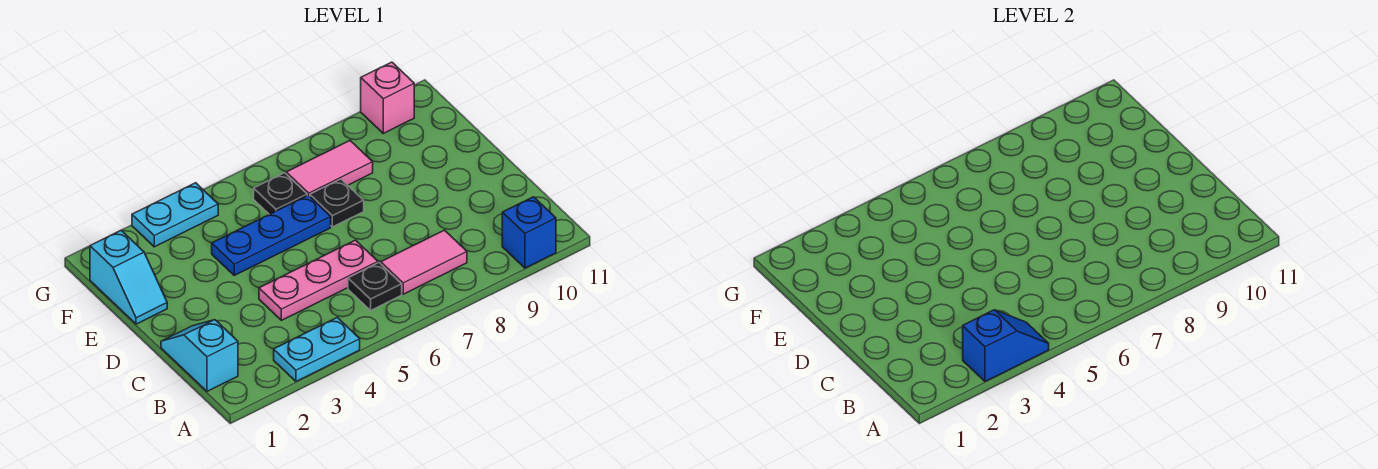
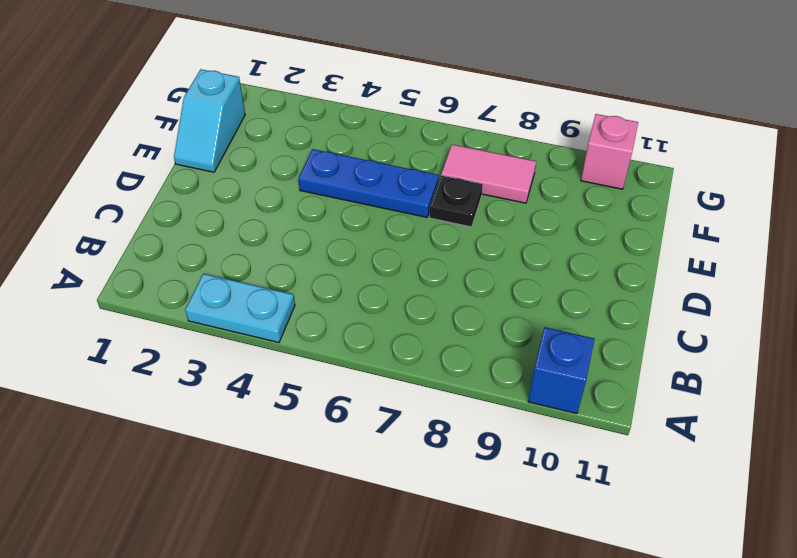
none -> cyan 1x2 slope [161,320,238,391]
none -> black 1x1 plate [348,263,402,310]
none -> pink 1x2 tile [381,230,467,294]

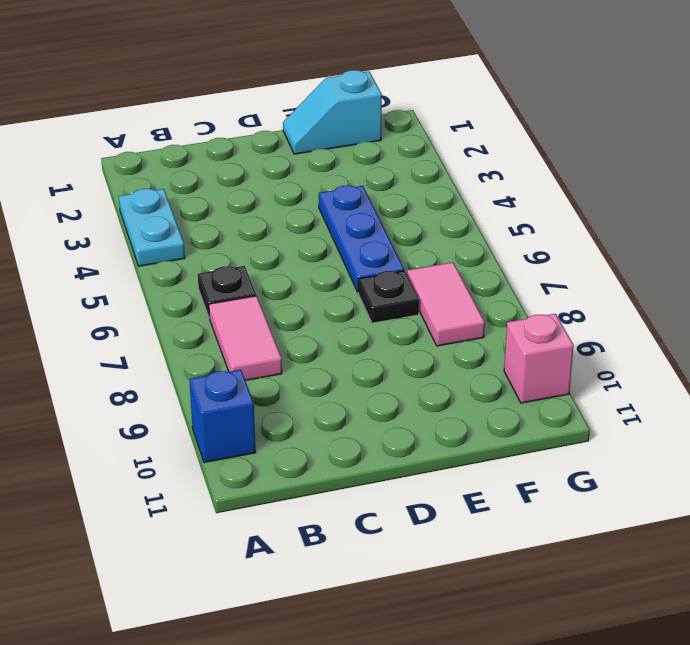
none -> cyan 1x2 slope [161,320,238,391]
none -> pink 1x3 plate [259,240,378,320]
none -> black 1x1 plate [254,173,307,214]

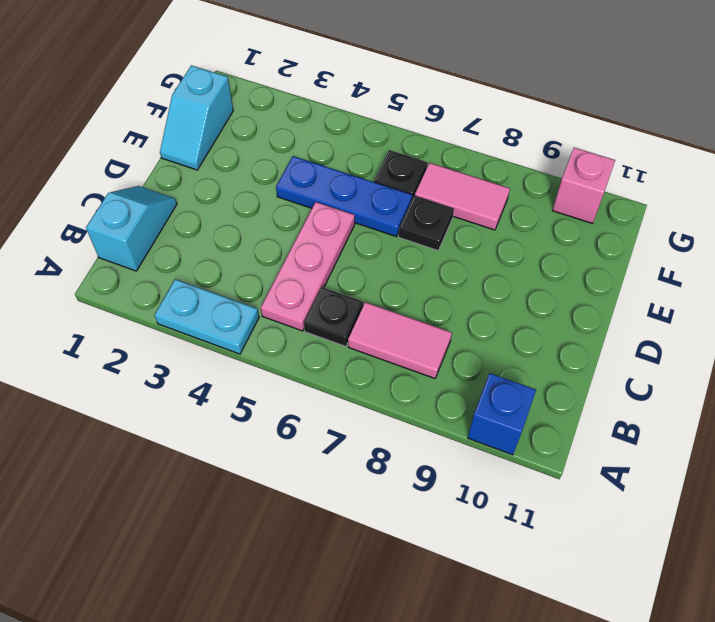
pink 1x3 plate [261,202,355,331] -> pink 1x3 plate turned to [259,240,378,320]
none -> cyan 1x2 plate [132,183,218,247]
none -> blue 1x2 slope [963,310,1049,381]

